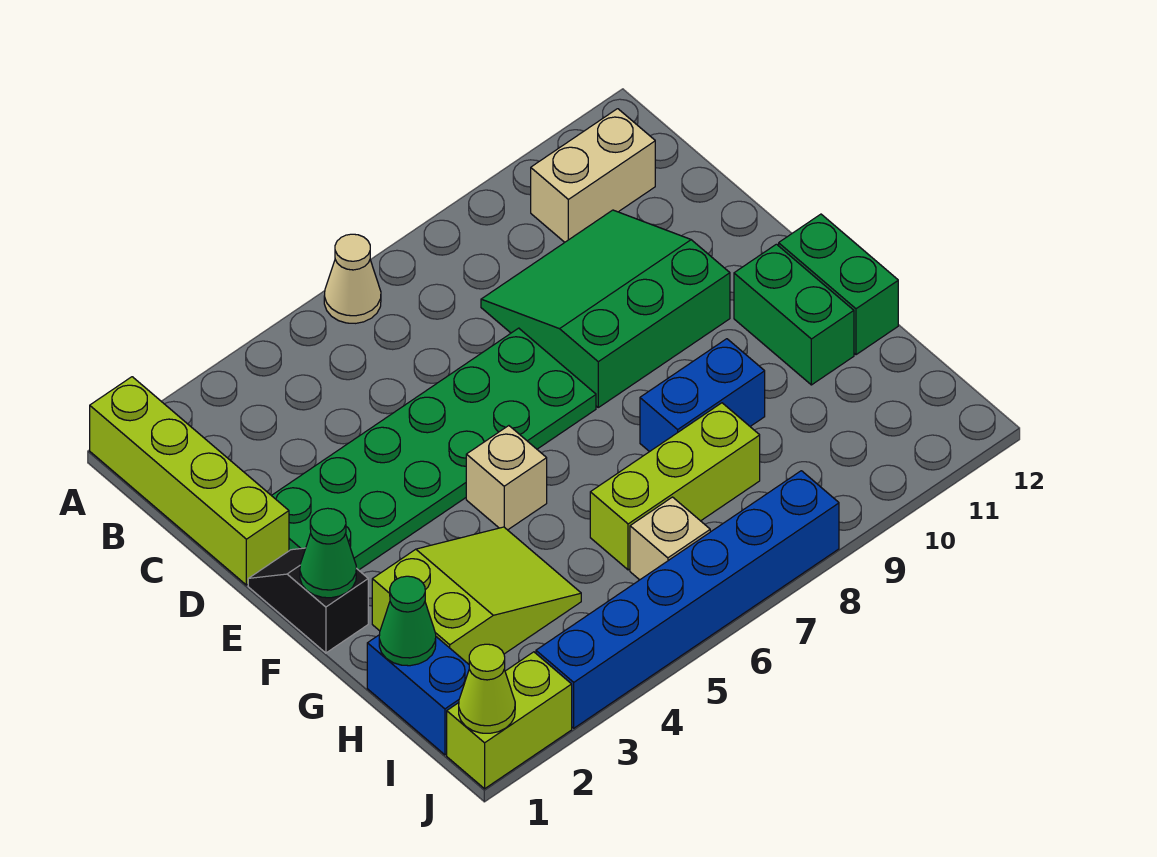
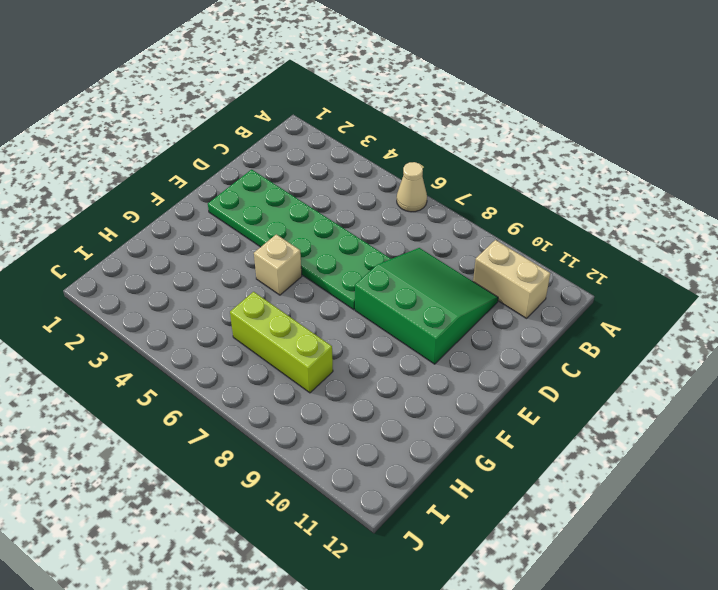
none -> lime 1x4 brick [90,377,289,585]
none -> black 1x2 slope [248,548,368,653]
none -> green 1x2 brick [734,244,854,385]

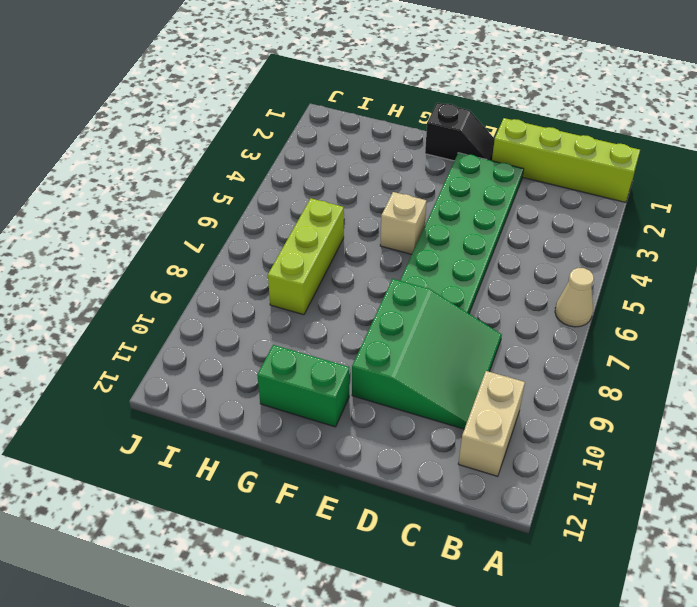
none -> green 1x2 brick [779,214,898,355]
none -> lime 2x3 slope [372,527,581,664]
none -> blue 1x2 brick [640,339,765,452]

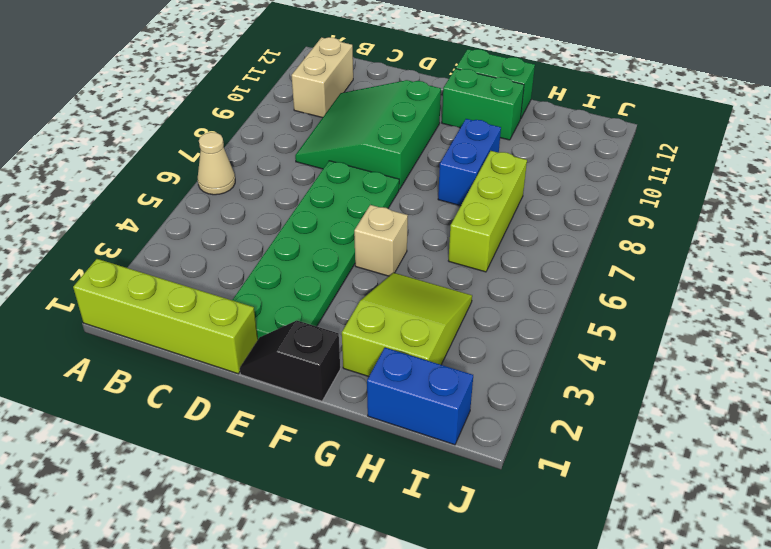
none -> tan 1x1 brick [630,497,710,580]
none -> lime 1x2 brick [447,652,572,789]
none -> blue 1x6 brick [536,471,839,728]

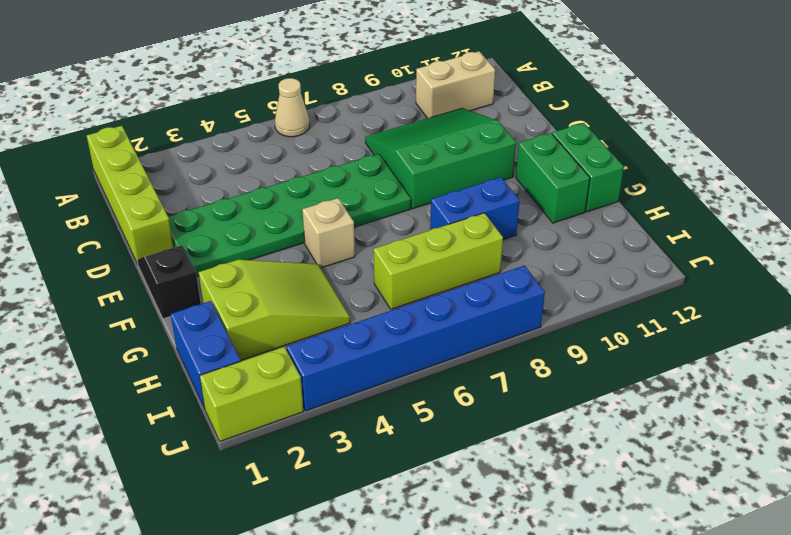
none -> tan 1x1 brick [630,497,710,580]
none -> green 1x1 cone [300,508,356,598]
none -> green 1x1 cone [379,576,436,666]

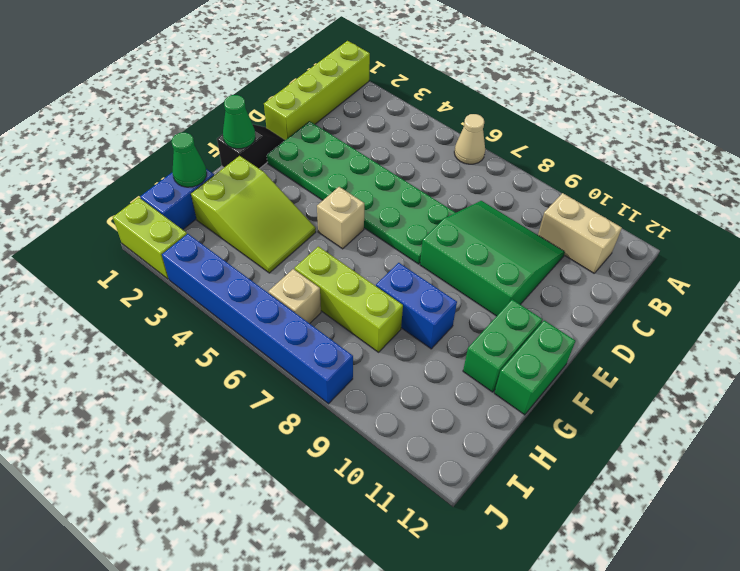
none -> lime 1x1 cone [459,644,515,733]

